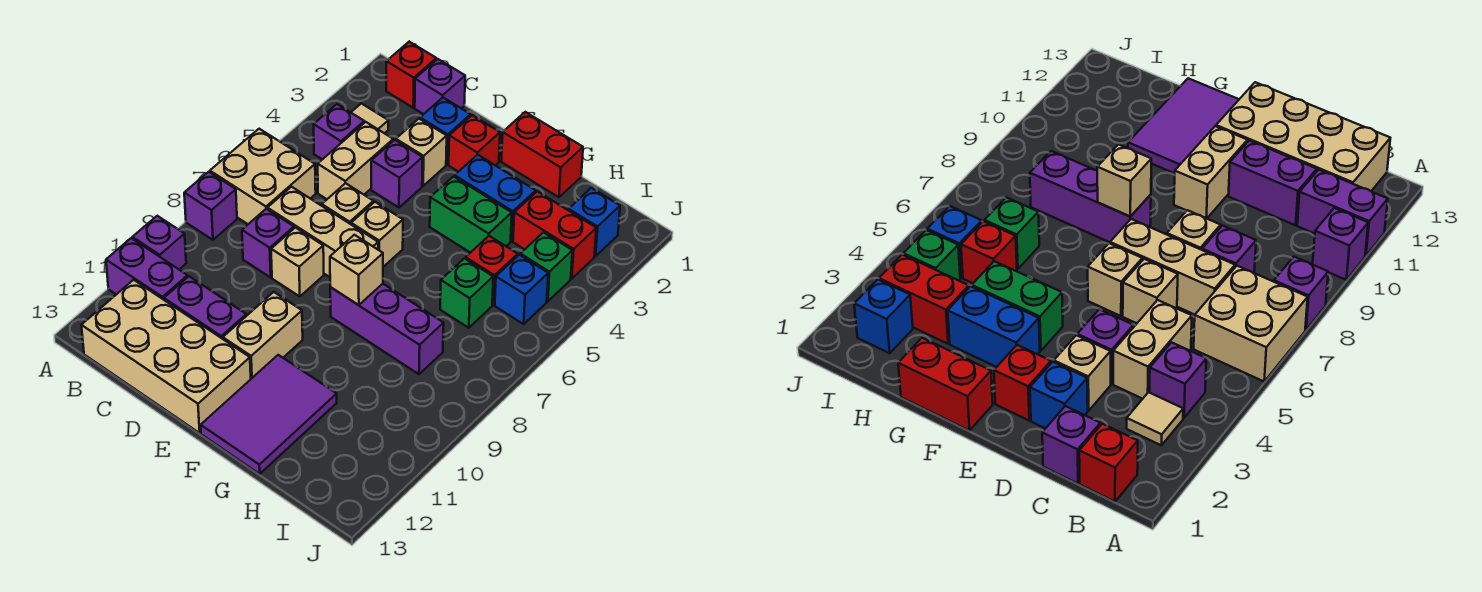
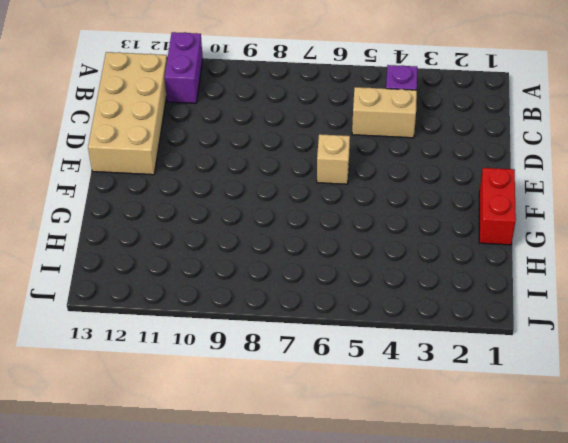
none -> tan 2x2 brick [210,129,316,224]
none -> purple 1x1 brick [184,172,237,240]
none -> purple 1x1 brick [132,216,186,269]
none -> red 1x1 brick [386,42,436,108]

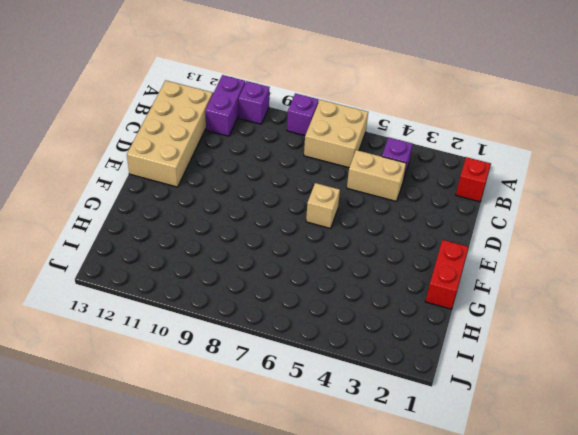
none -> tan 1x1 tile [351,103,388,133]
none -> purple 1x1 brick [415,59,465,114]
none -> tan 1x3 brick [267,187,378,277]
none -> purple 1x1 brick [242,209,294,277]

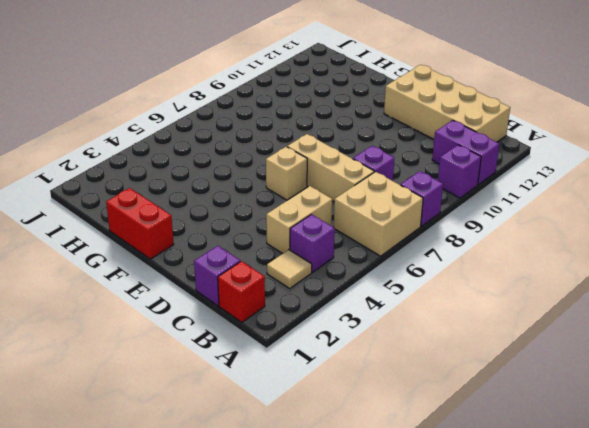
none -> purple 1x2 brick [164,276,246,339]
none -> blue 1x1 brick [420,98,471,164]
none -> tan 1x1 brick [396,119,447,186]
none -> purple 1x1 brick [371,140,423,207]

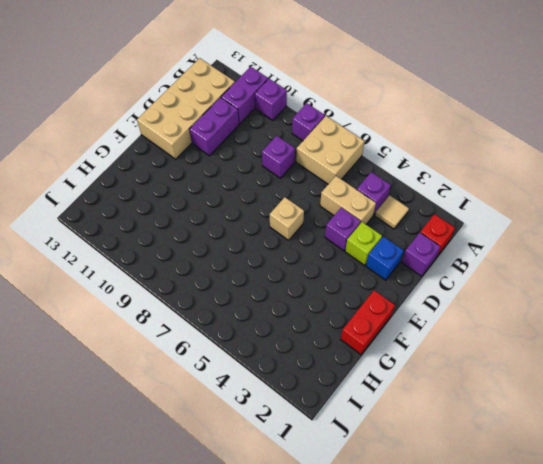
lime 1x1 brick [345,222,382,266] -> tan 1x1 brick [396,119,447,186]
none -> tan 1x3 brick [267,187,378,277]
none -> tan 1x1 brick [322,183,373,224]
none -> tan 1x1 brick [271,228,324,297]
none -> red 1x1 brick [449,115,500,172]

